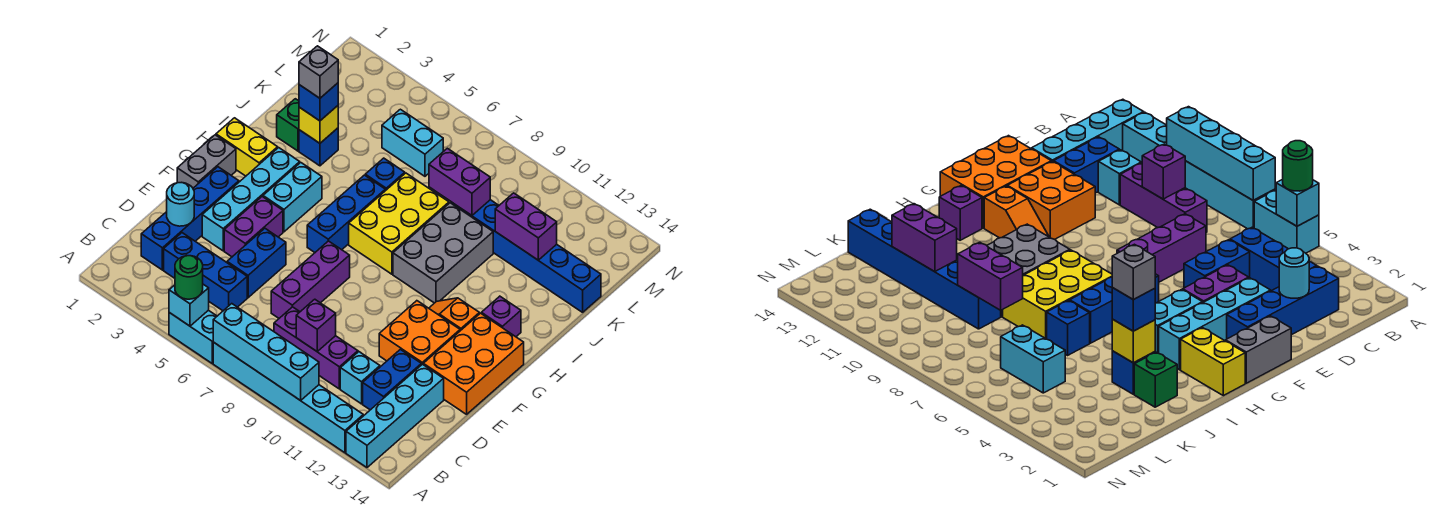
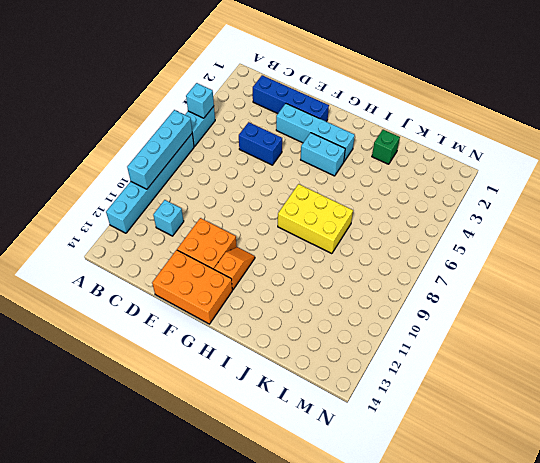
none -> cyan 1x4 brick [346,364,444,467]
none -> blue 1x3 brick [164,233,247,311]
none -> purple 1x3 brick [274,307,358,389]
none -> blue 1x2 brick [363,349,421,410]

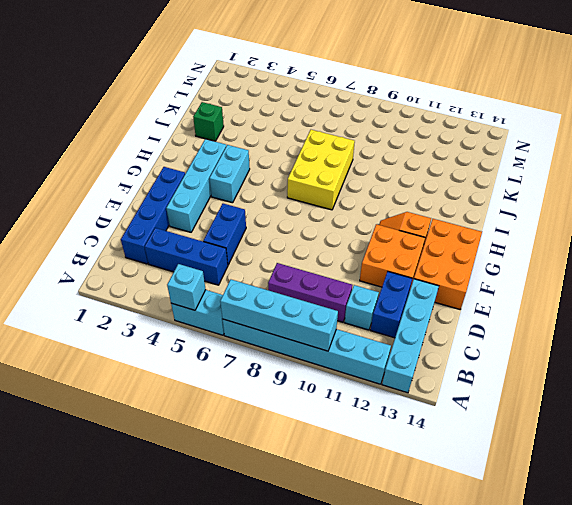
none -> purple 1x3 brick [271,241,350,318]
none -> purple 1x2 brick [224,197,283,257]
none -> grey 1x2 brick [177,135,236,188]
none -> blue 1x3 brick [307,175,385,252]

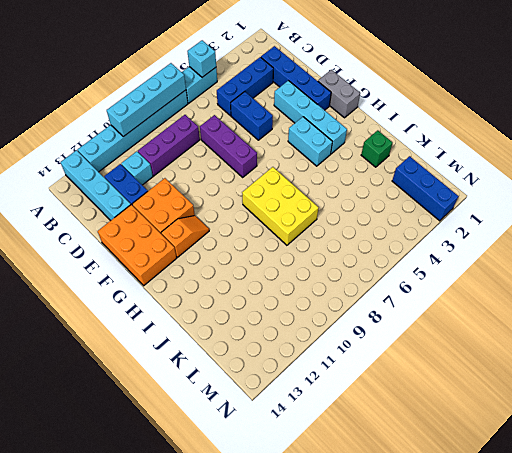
blue 1x3 brick [392,156,459,221] -> blue 1x3 brick moved to [307,175,385,252]
none -> purple 1x2 brick [224,197,283,257]
none -> yellow 1x2 brick [216,118,278,176]
none -> grey 2x3 brick [393,203,493,303]
none -> purple 1x1 brick [481,296,521,337]

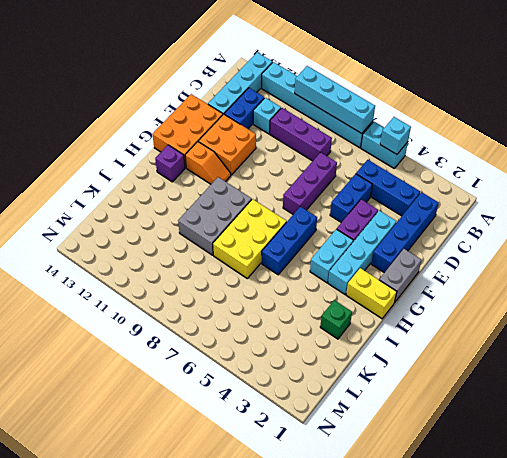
none -> blue 1x1 brick [299,128,338,166]
none -> blue 1x1 brick [365,158,405,191]
none -> blue 1x6 brick [451,200,601,312]
none -> cyan 1x2 brick [382,109,443,176]

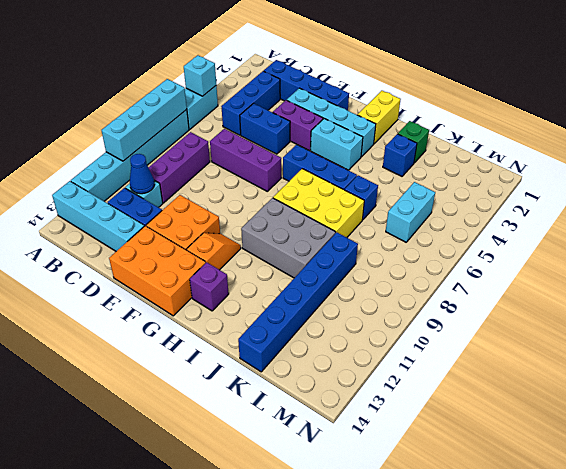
blue 1x1 cone [130,154,154,194] -> none
none -> grey 1x2 brick [177,135,236,188]
none -> purple 1x1 brick [296,299,336,351]
none -> cyan 1x1 round brick [167,183,194,226]
none -> yellow 1x1 brick [299,106,338,143]

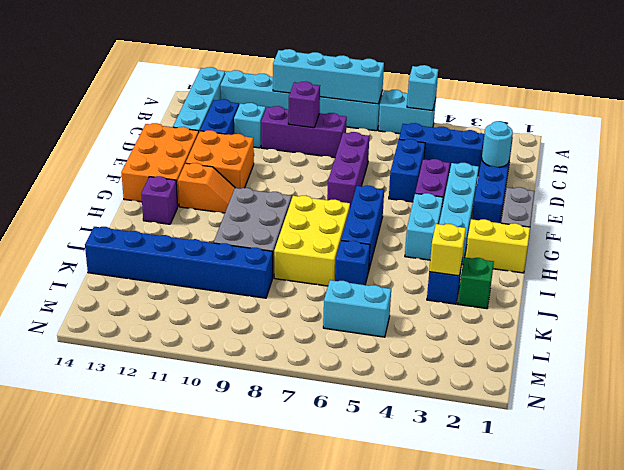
none -> purple 1x2 brick [429,148,490,215]
none -> purple 1x2 brick [495,193,557,260]
none -> green 1x1 round brick [175,256,203,299]
none -> blue 1x1 brick [299,83,338,121]

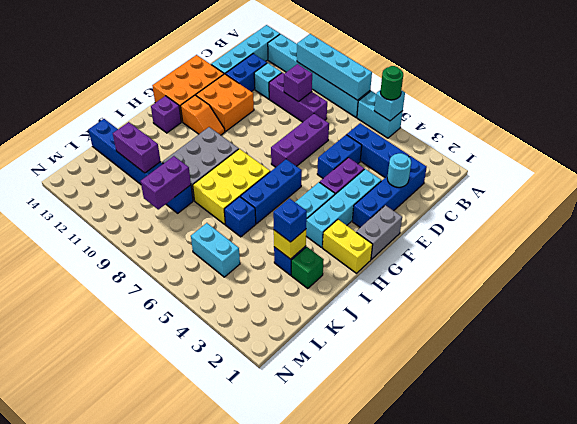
purple 1x2 brick [141,156,191,209] -> purple 1x2 brick turned to [429,148,490,215]
none -> grey 1x1 brick [299,46,338,98]

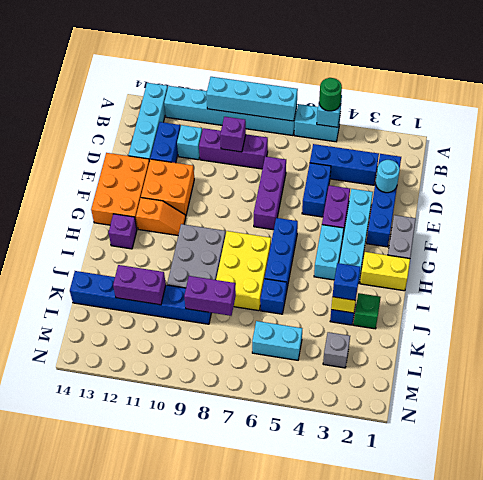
grey 1x1 brick [323,332,350,368] -> grey 1x1 brick moved to [299,46,338,98]

